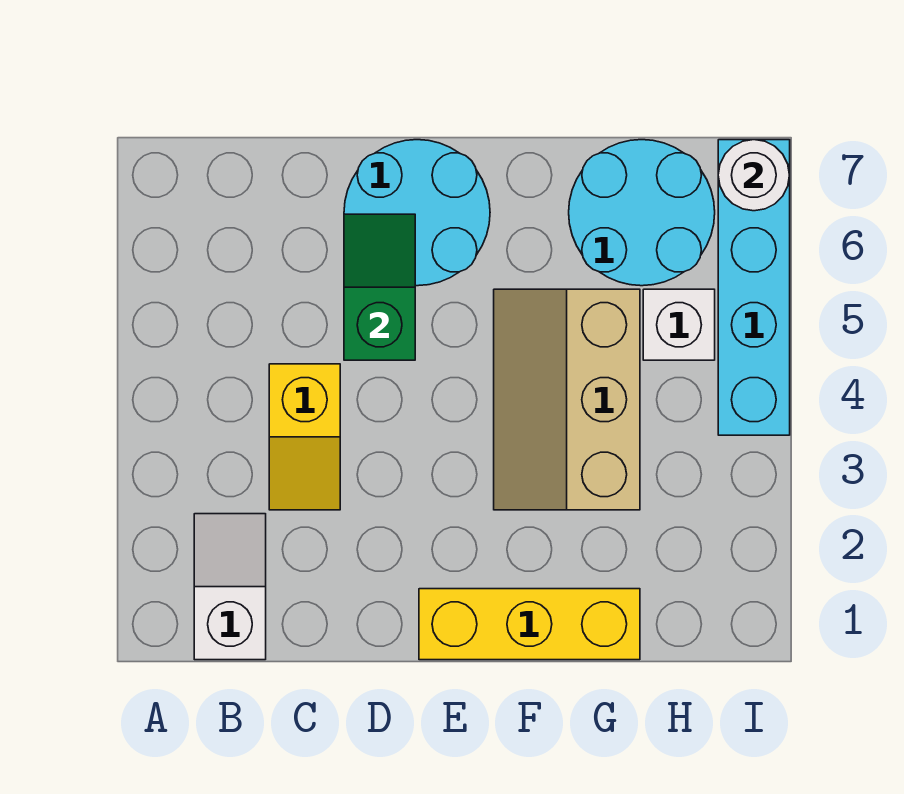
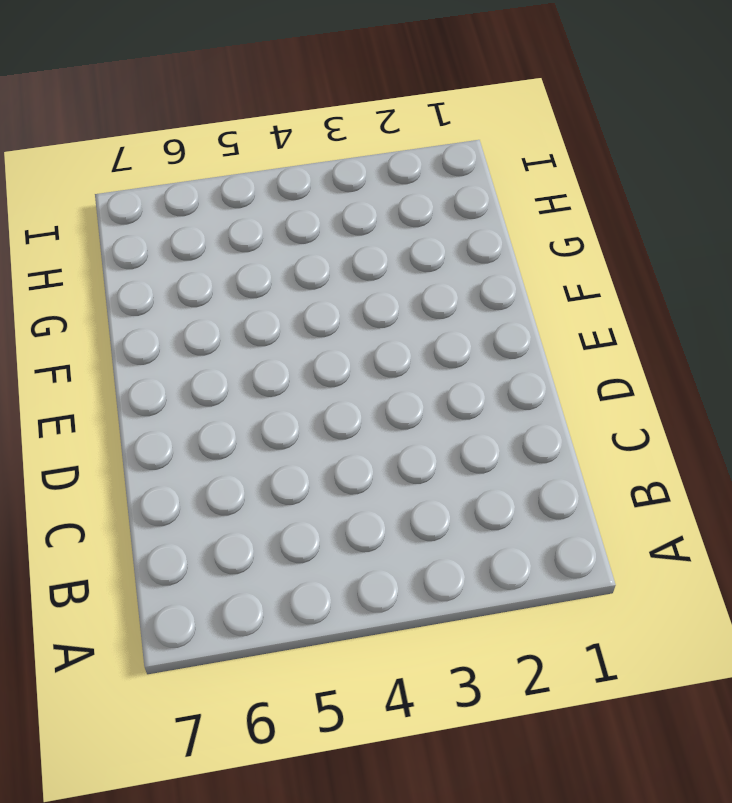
none -> white 1x2 slope [194,514,266,660]
none -> yellow 1x2 slope [269,364,340,510]

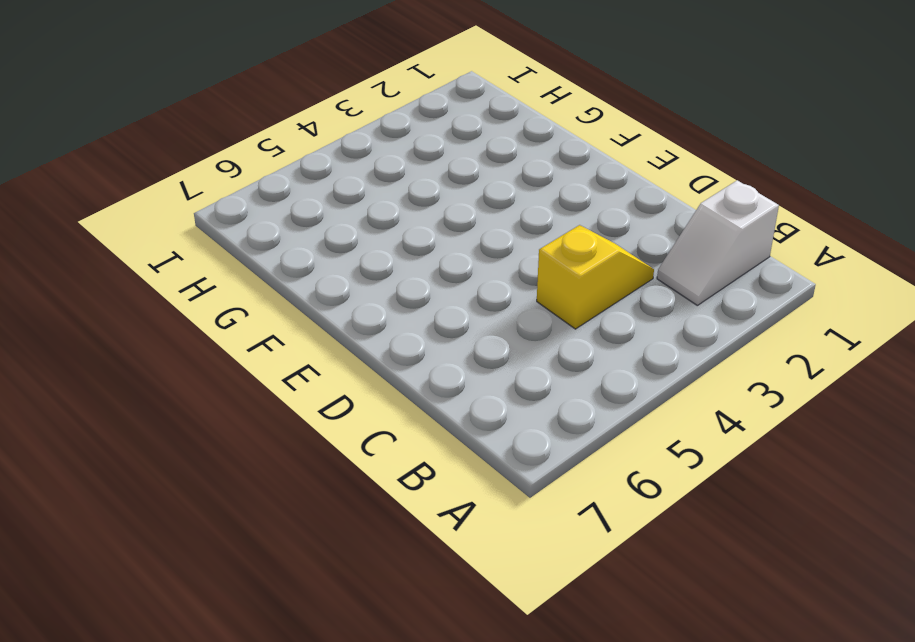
none -> cyan 2x2 round brick [344,140,490,286]
none -> yellow 1x3 brick [419,589,640,660]

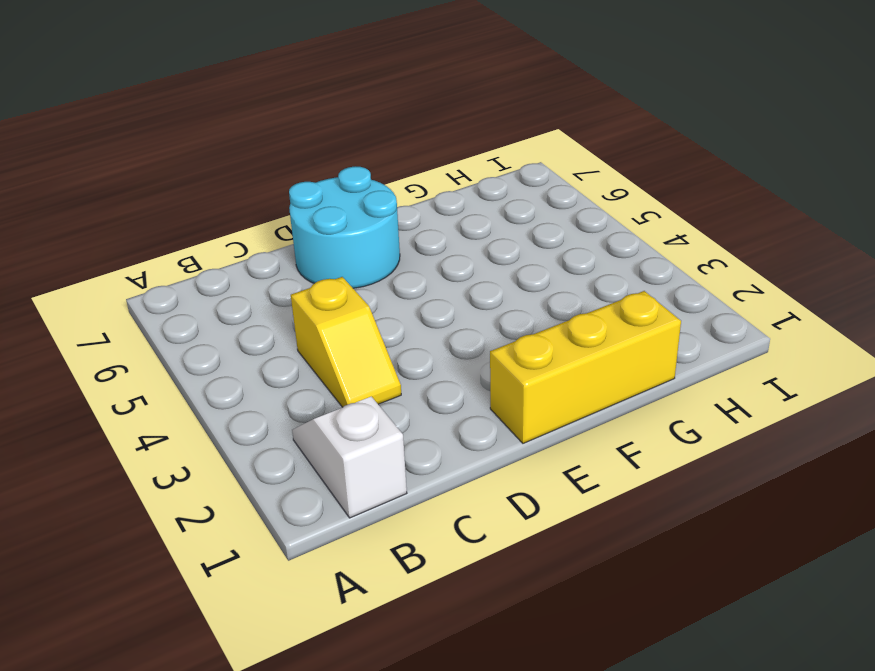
none -> tan 2x3 slope [494,289,640,510]
none -> cyan 2x2 round brick [569,140,715,286]

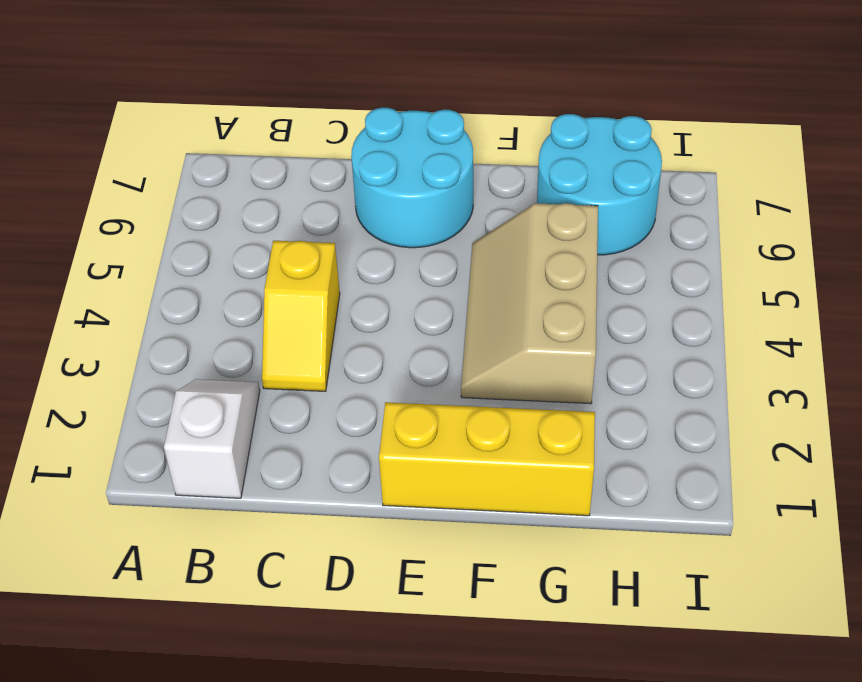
none -> white 1x1 brick [643,289,715,360]
none -> cyan 1x4 brick [718,140,790,435]

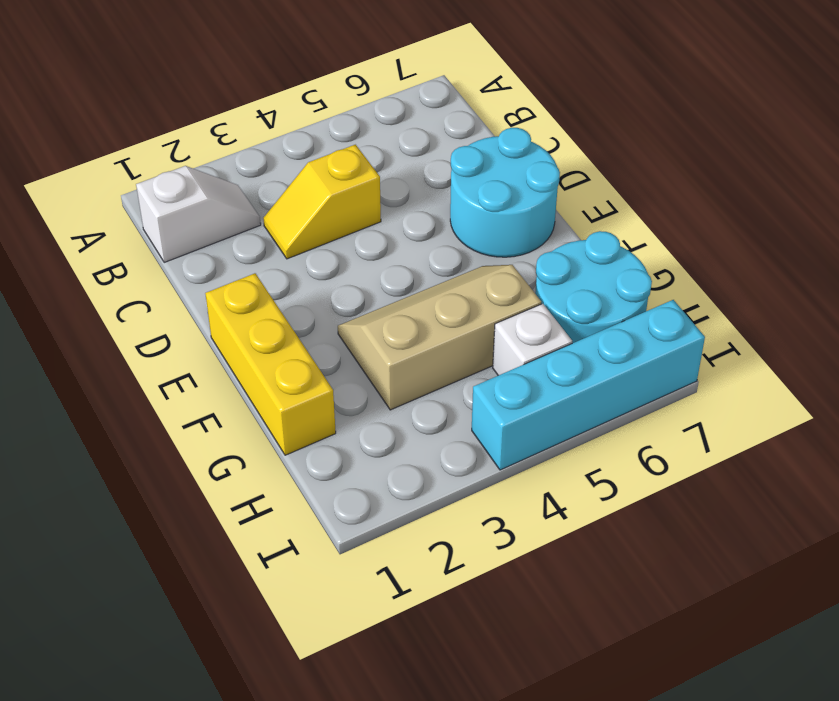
none -> green 1x2 slope [344,214,415,360]
none -> white 1x1 round brick [718,140,790,211]

